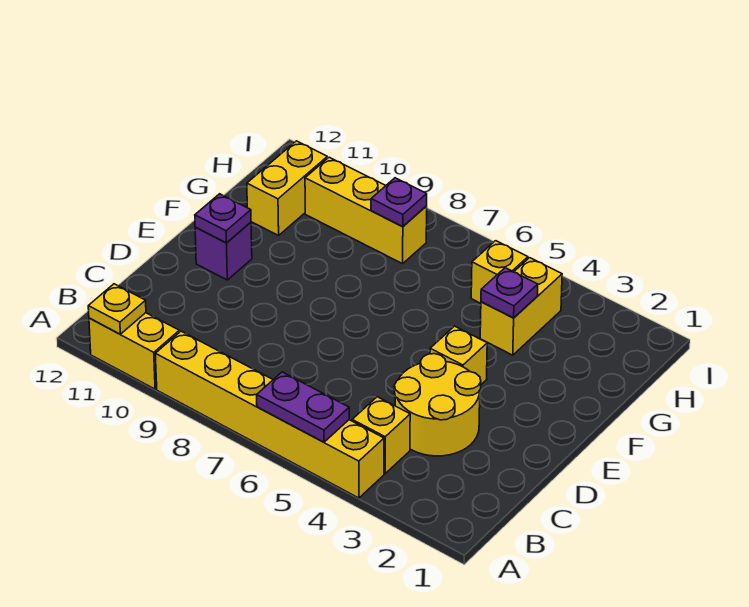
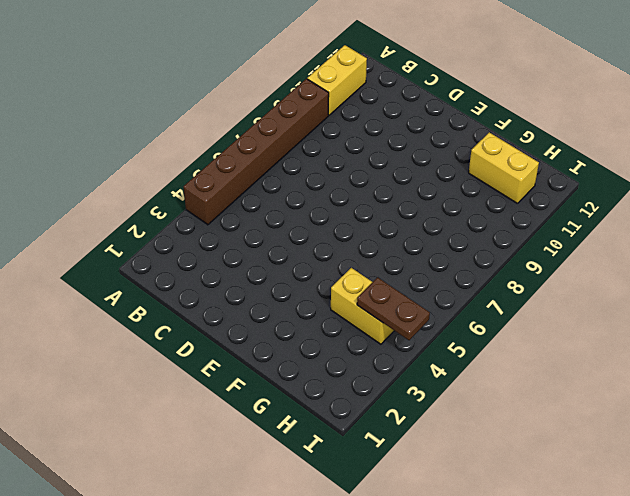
brown 1x6 brick [184,79,329,225] -> yellow 1x6 brick [155,331,384,498]
brown 1x2 plate [357,277,430,340] -> none
none -> yellow 1x1 brick [352,397,410,473]
none -> yellow 2x2 round brick [394,354,481,456]
none -> yellow 1x1 brick [430,326,487,384]

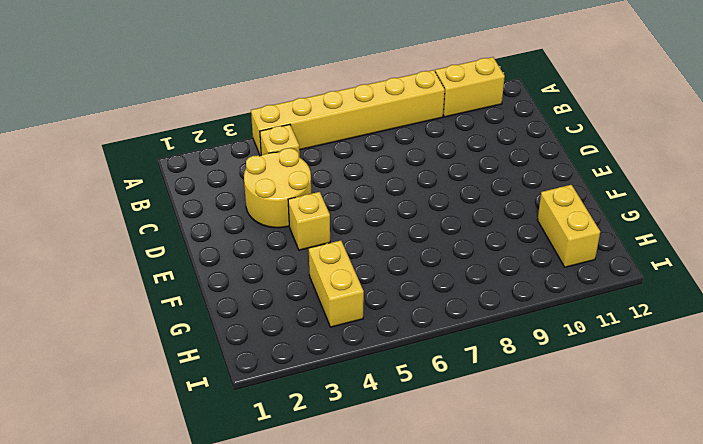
none -> purple 1x1 brick [195,222,252,280]
none -> yellow 1x1 brick [471,241,528,303]
none -> yellow 1x3 brick [305,157,427,264]

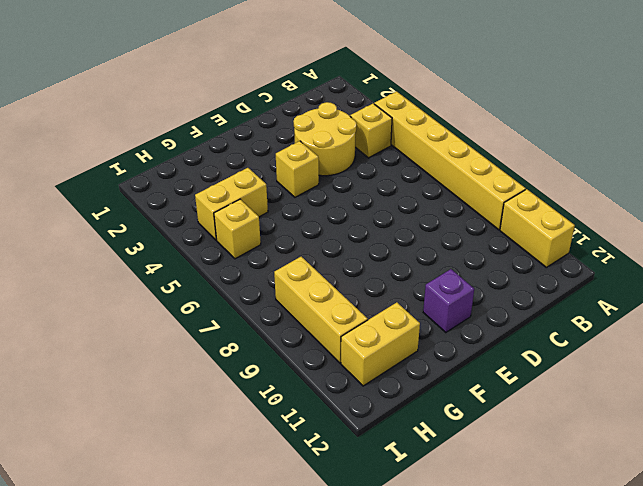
none -> purple 1x2 plate [257,372,349,442]
none -> yellow 1x1 plate [88,284,146,334]
none -> purple 1x1 plate [195,194,251,243]

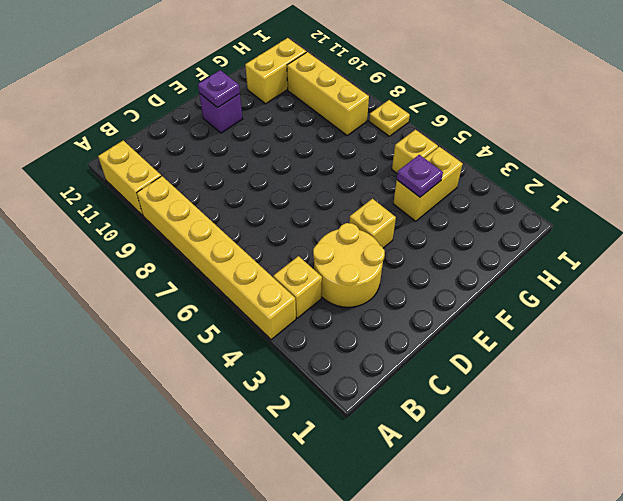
yellow 1x1 plate [369,100,410,136] -> yellow 1x1 plate moved to [88,284,146,334]
none -> purple 1x2 plate [257,372,349,442]
none -> purple 1x1 plate [371,178,427,227]

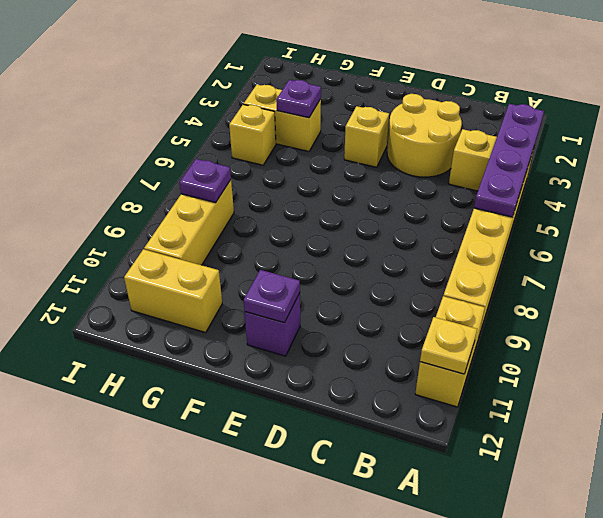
purple 1x4 plate [474,104,544,217] -> purple 1x2 plate [257,372,349,442]

